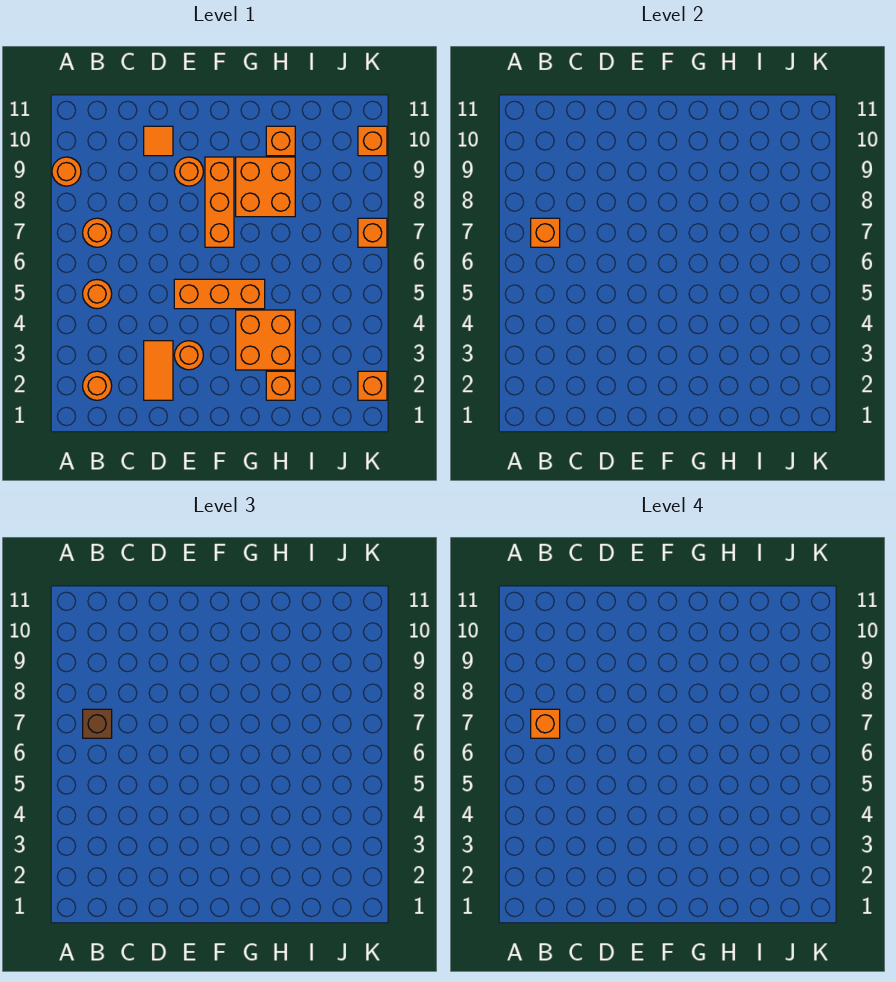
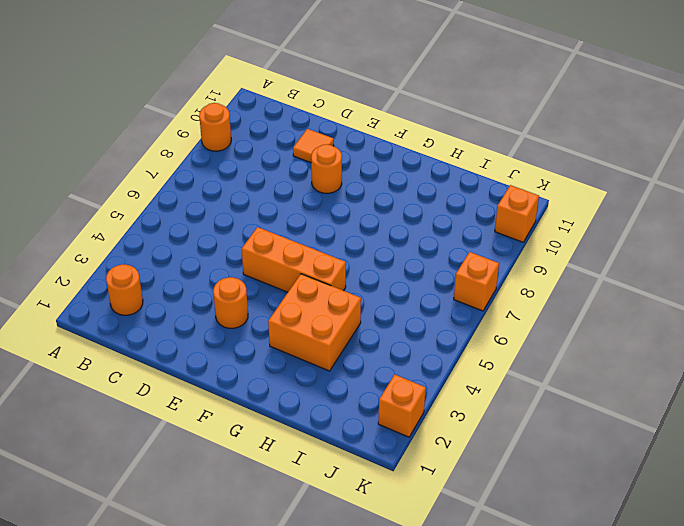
none -> orange 1x1 round brick [83,280,112,309]
none -> orange 1x1 round brick [83,218,112,247]
none -> orange 1x2 tile [144,341,173,400]

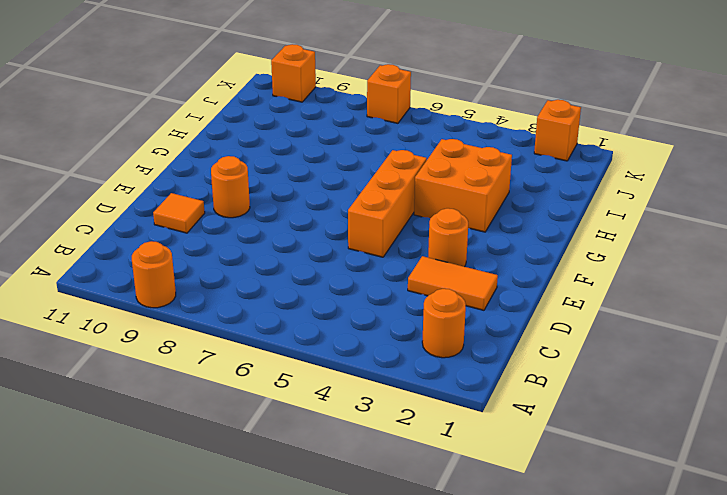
none -> orange 1x1 round brick [83,280,112,309]
none -> orange 1x1 round brick [83,218,112,247]
none -> orange 1x3 brick [205,157,234,247]

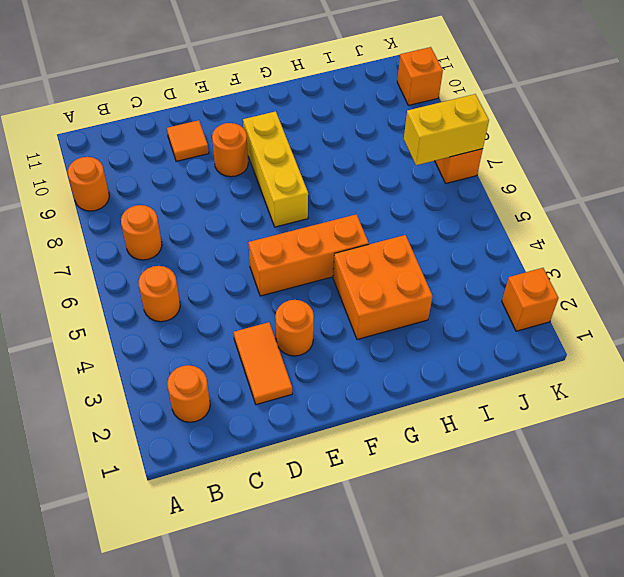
yellow 1x3 brick [243,111,308,227] -> orange 1x3 brick [205,157,234,247]
yellow 1x2 brick [404,94,489,165] -> none
none -> orange 2x2 brick [236,157,295,217]
none -> orange 1x1 brick [266,371,295,400]
none -> orange 1x1 brick [266,126,295,156]

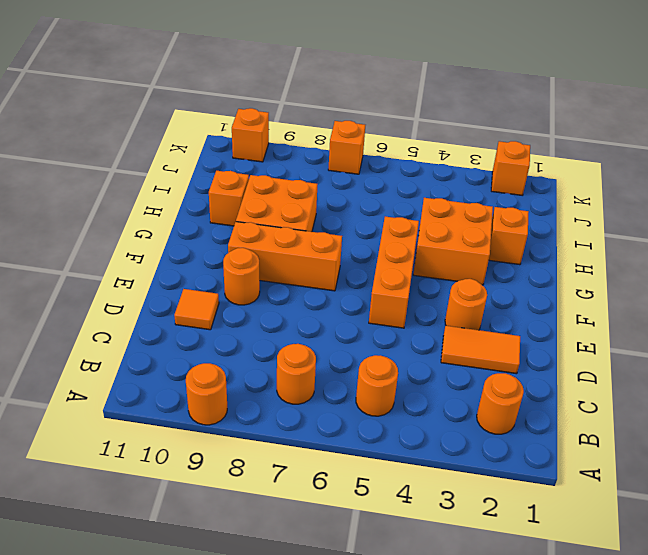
none -> orange 1x1 brick [531,218,560,247]
none -> brown 1x1 brick [83,709,112,738]
none -> orange 1x1 brick [531,709,560,738]

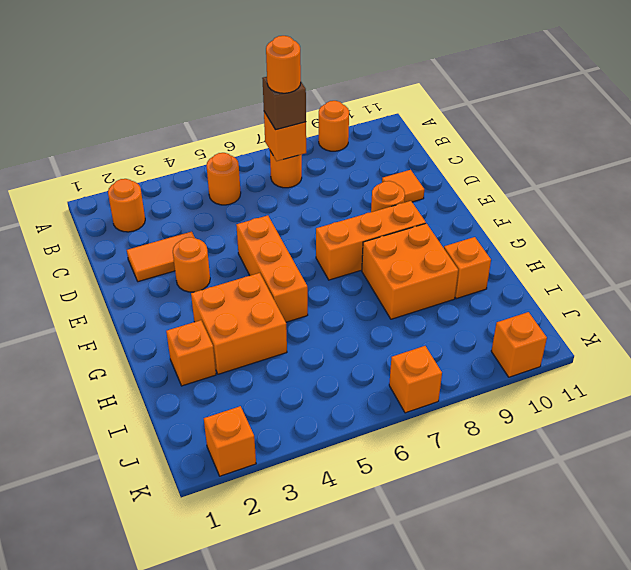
orange 1x1 round brick [266,36,301,93] -> orange 1x1 brick [531,709,560,738]

